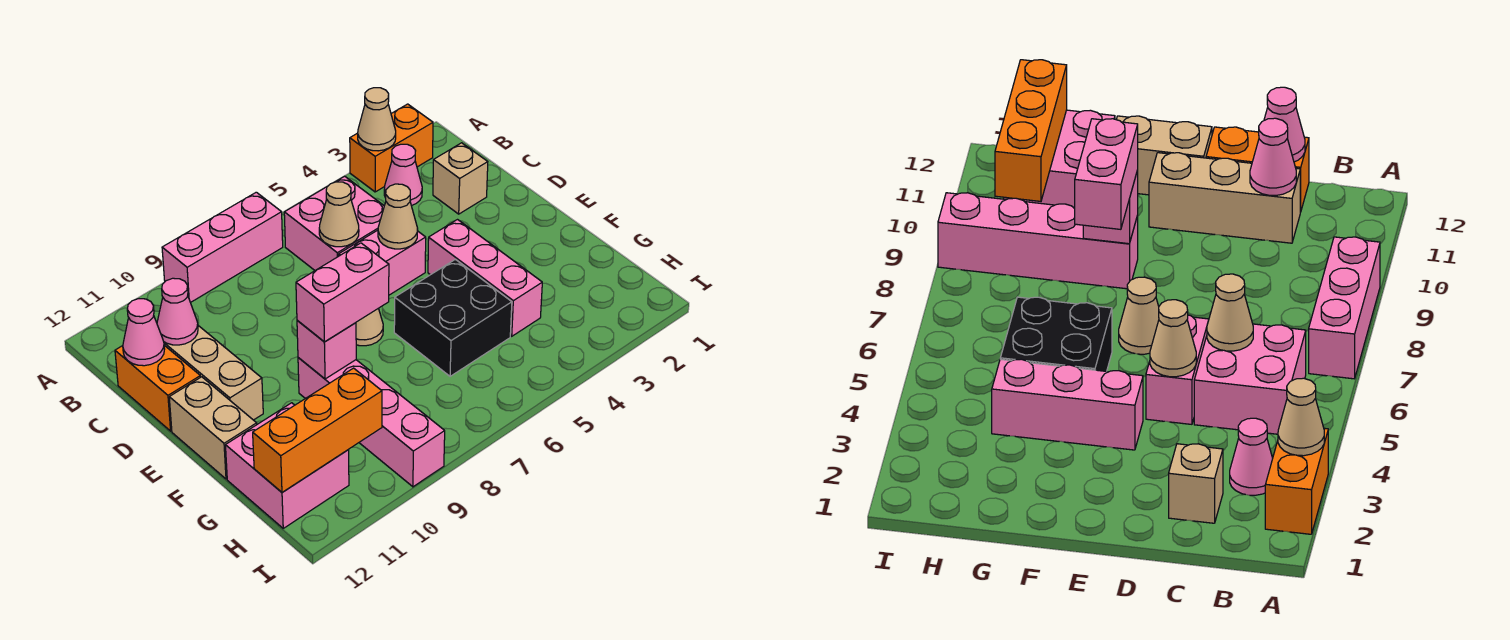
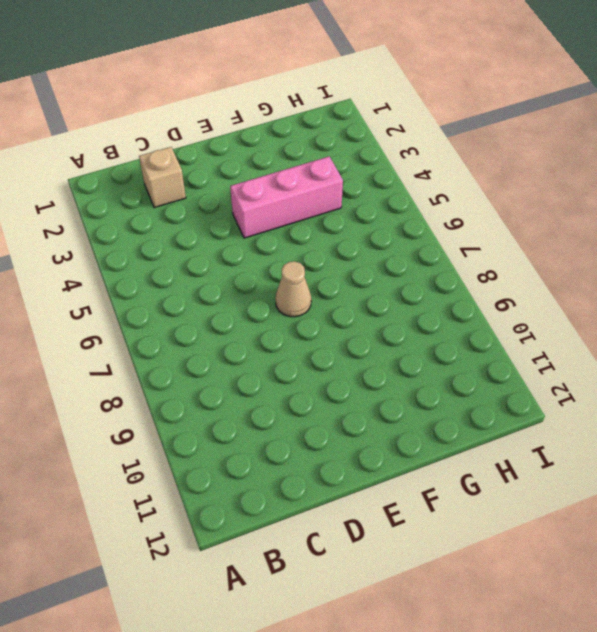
none -> orange 1x2 brick [350,104,433,192]
none -> pink 1x3 brick [162,192,283,302]
none -> pink 1x1 cone [384,144,422,206]

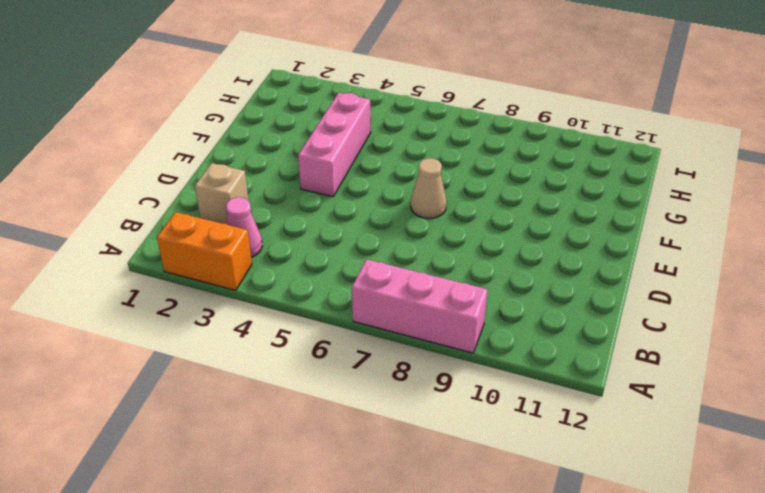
none -> pink 2x2 brick [284,176,384,270]
none -> tan 1x3 brick [164,326,263,420]
none -> orange 1x2 brick [115,345,200,431]

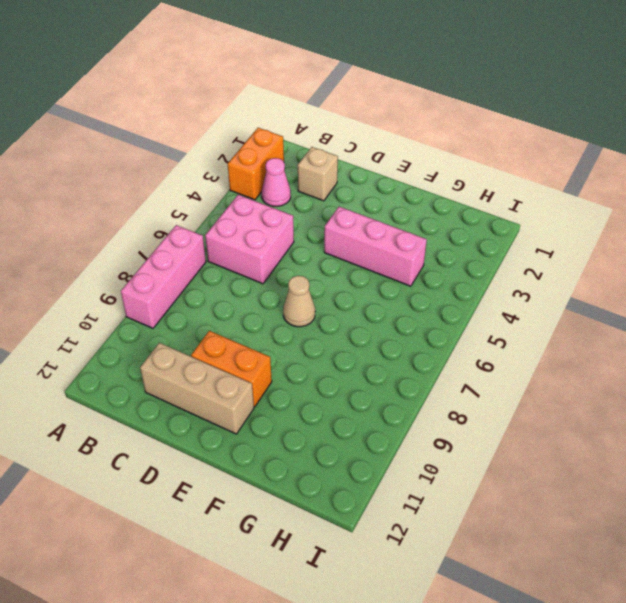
orange 1x2 brick [191,331,272,407] -> orange 1x2 brick moved to [115,345,200,431]
none -> pink 1x2 brick [339,230,426,295]
none -> tan 1x2 brick [169,377,257,479]
none -> black 2x2 brick [394,259,512,376]

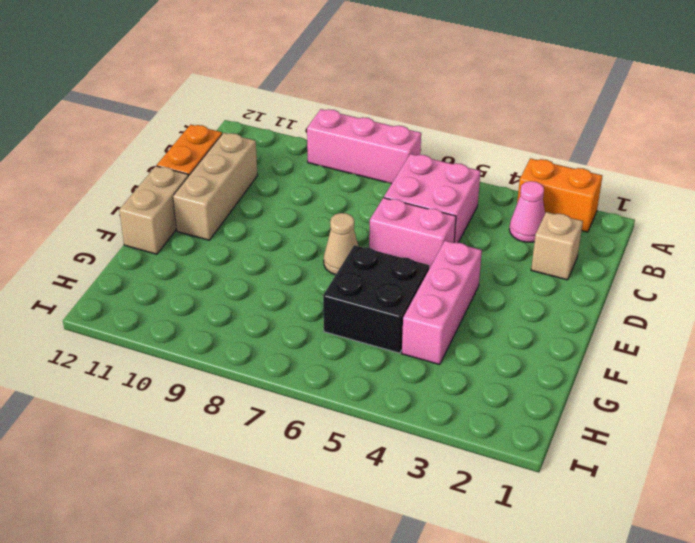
none -> pink 1x4 brick [298,358,445,487]
none -> pink 2x2 brick [225,403,349,528]
none -> tan 1x1 cone [358,88,396,151]

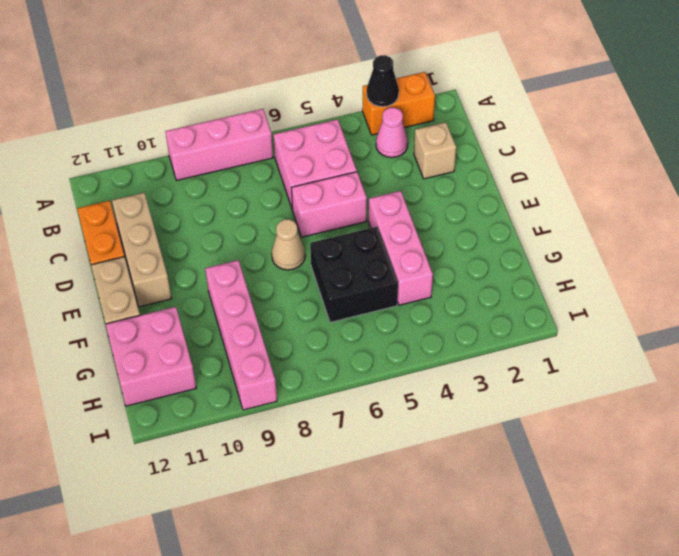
black 1x1 cone [367,55,399,107] -> tan 1x1 cone [358,88,396,151]
none -> tan 1x1 cone [319,182,359,247]
none -> pink 1x1 cone [157,278,198,345]
none -> pink 1x1 cone [123,299,165,366]

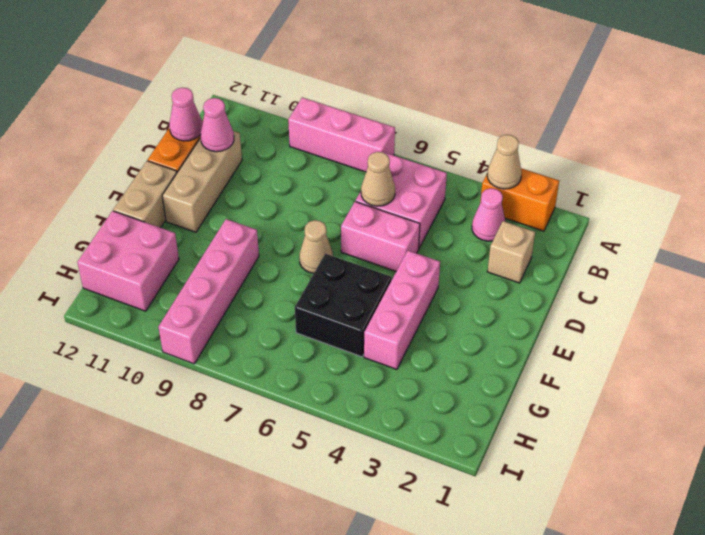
none -> tan 1x1 cone [378,184,418,249]
none -> pink 1x1 brick [297,321,356,379]
none -> orange 1x3 brick [253,368,382,492]

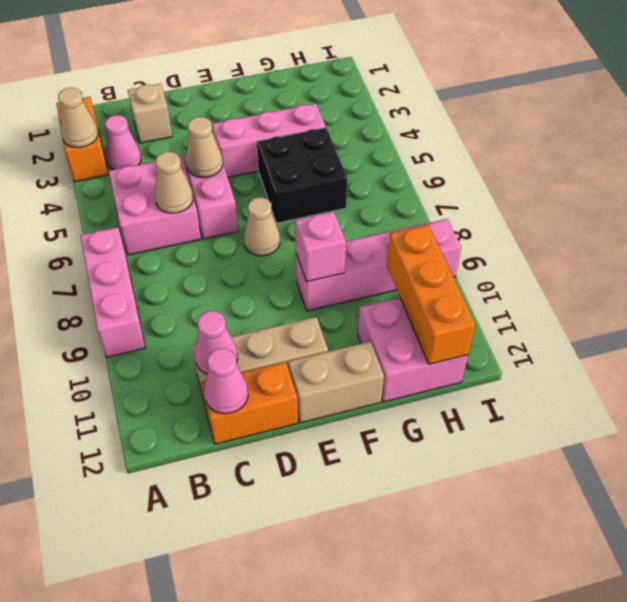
none -> pink 1x2 brick [296,243,389,342]

